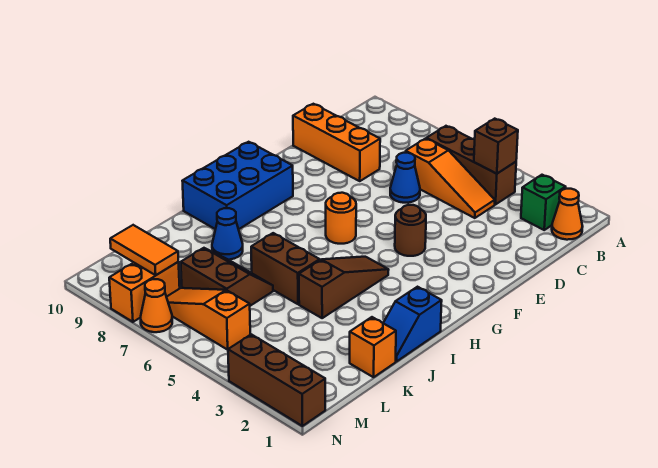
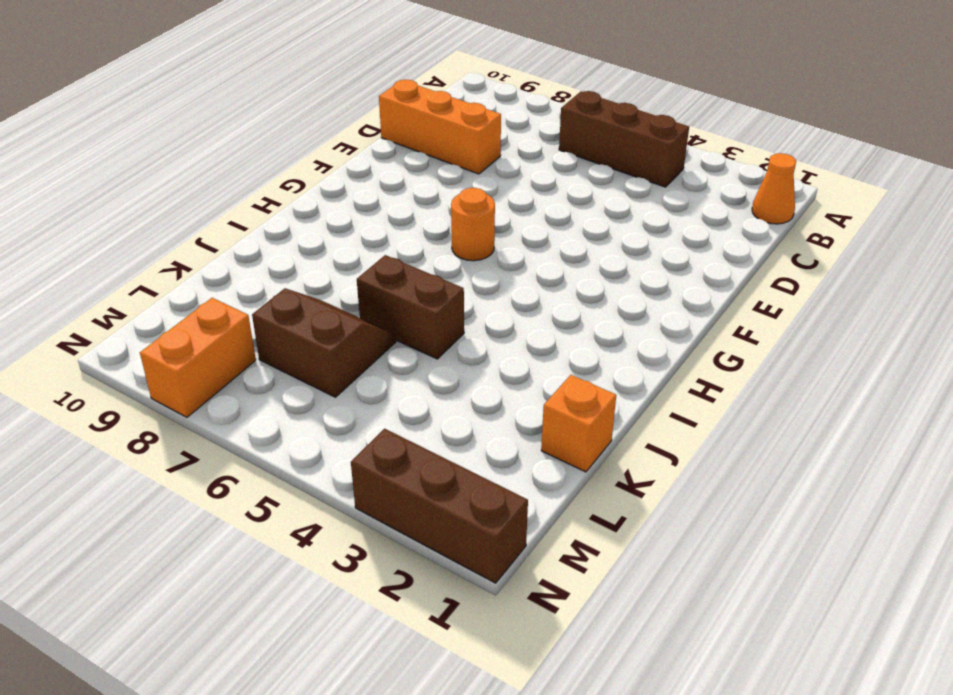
none -> green 1x1 brick [521,175,565,230]
none -> orange 1x3 slope [406,139,495,218]
none -> blue 1x1 cone [390,153,420,203]

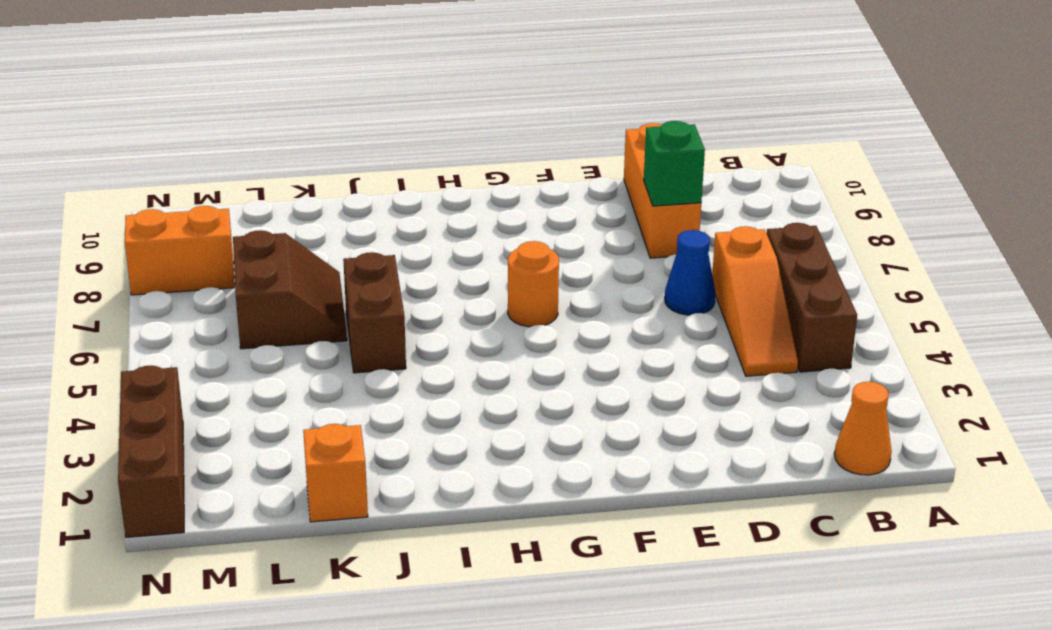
green 1x1 brick [644,121,705,206] -> green 1x1 brick moved to [521,175,565,230]
none -> brown 1x1 round brick [395,205,426,256]
none -> blue 2x3 brick [183,142,293,229]
none -> brown 1x3 slope [299,257,389,318]

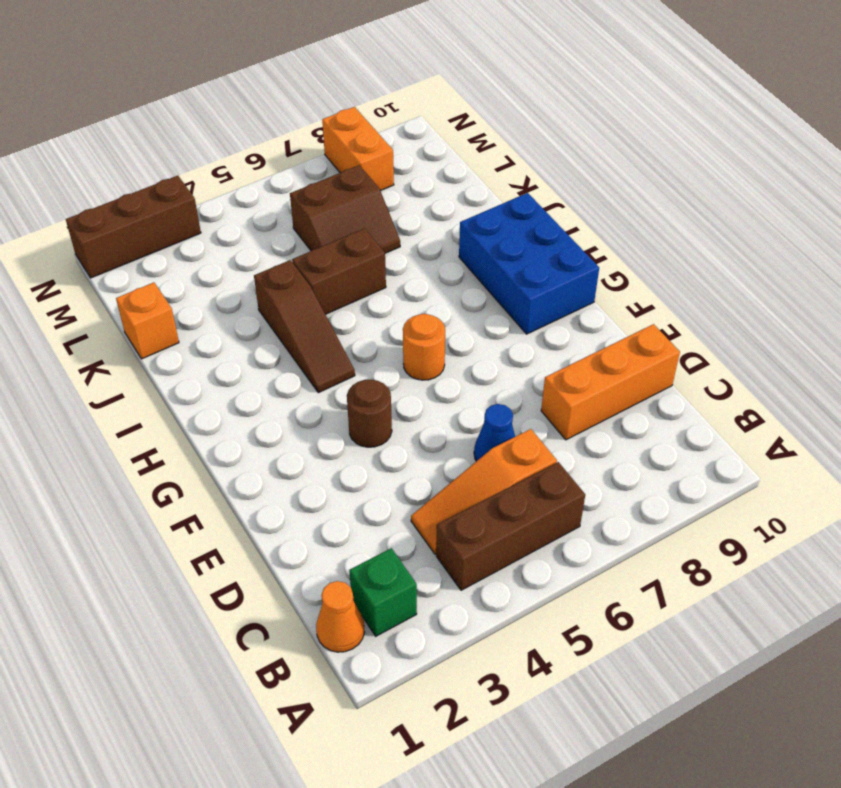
none -> blue 1x2 slope [384,287,442,361]
none -> blue 1x1 cone [212,208,243,260]
none -> orange 1x3 slope [167,288,250,350]

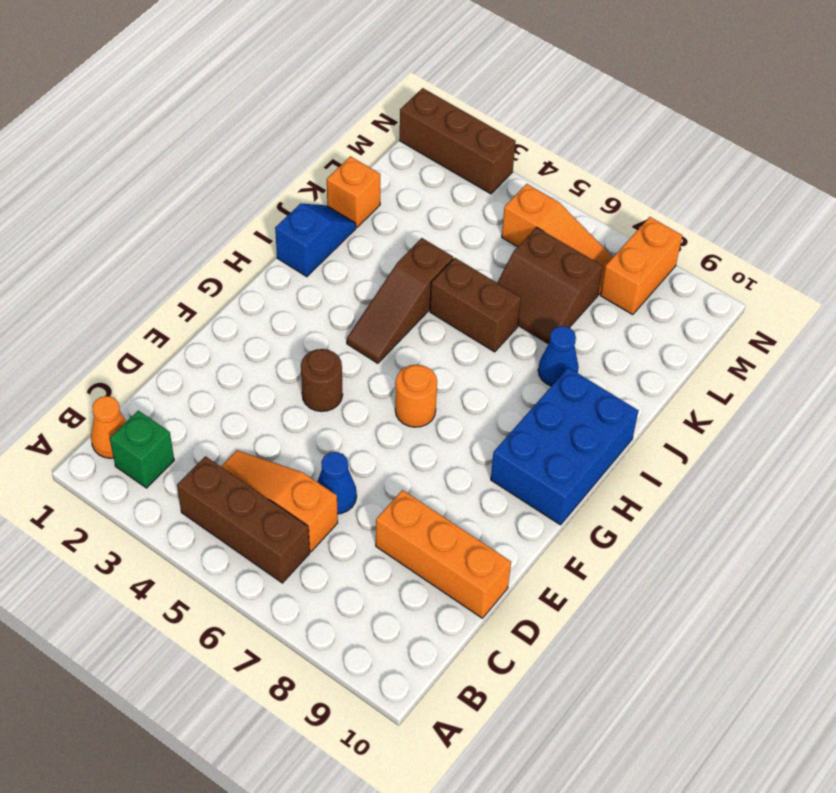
none -> orange 1x1 cone [141,279,172,332]
none -> brown 1x1 brick [474,119,518,174]
none -> orange 1x2 tile [110,225,178,275]

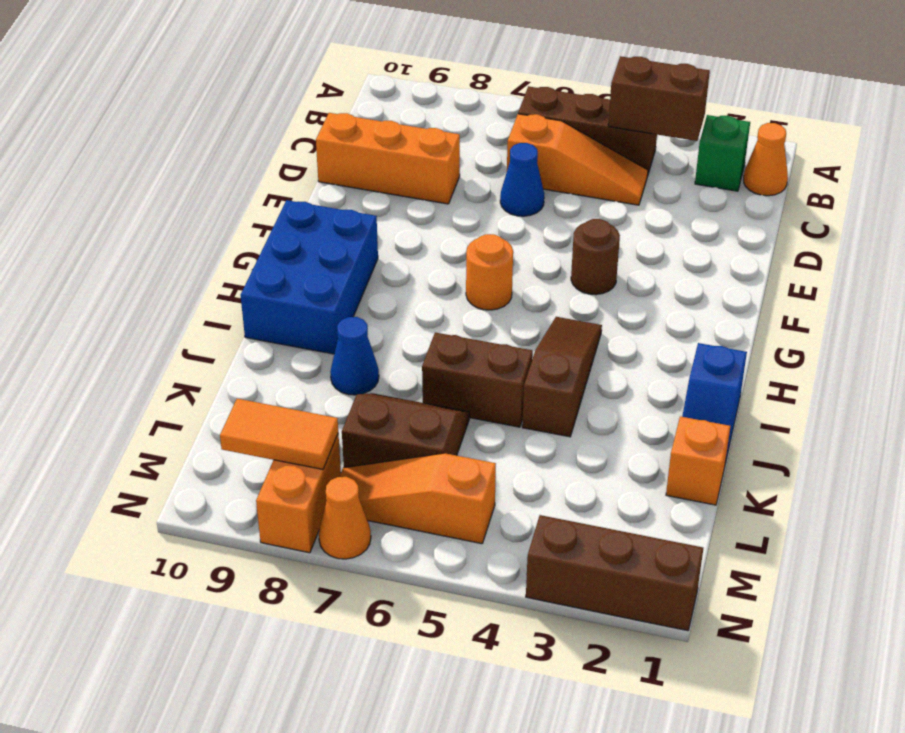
brown 1x2 brick [608,56,710,141] -> brown 1x1 brick [474,119,518,174]

